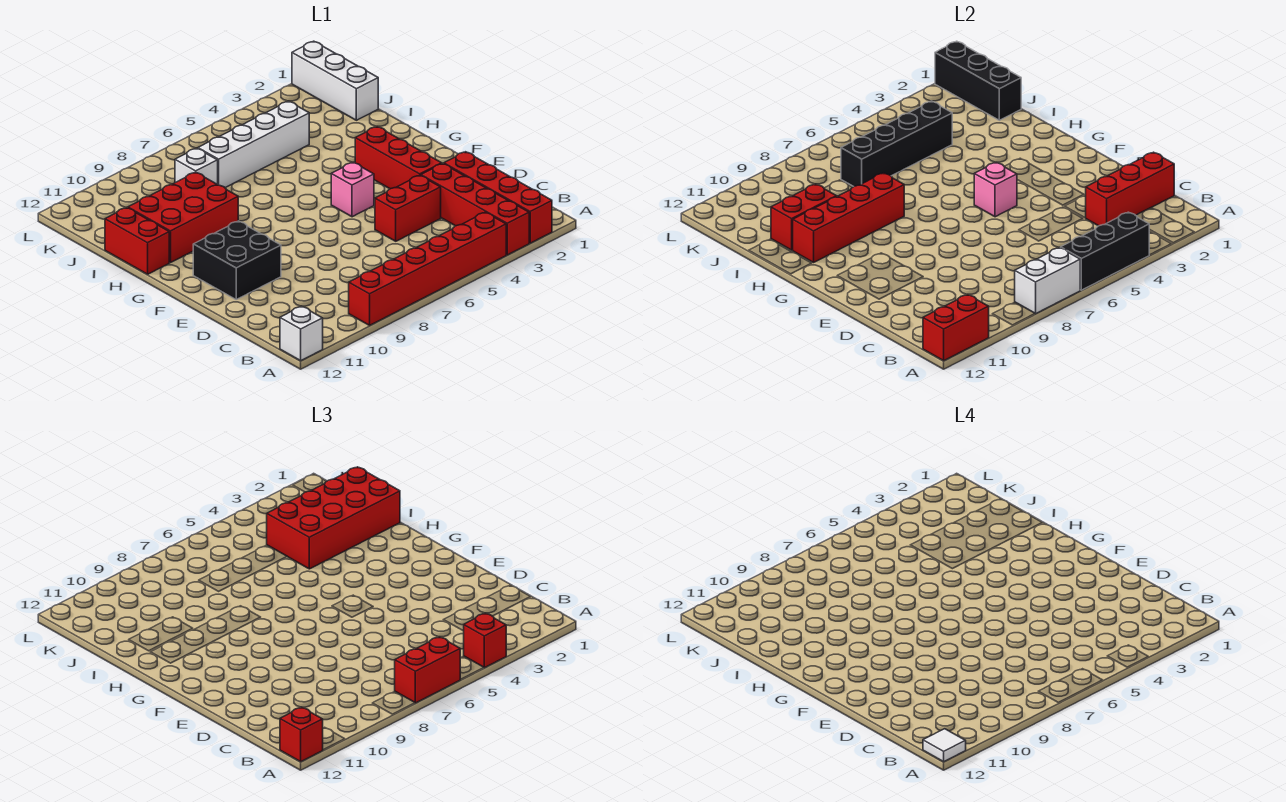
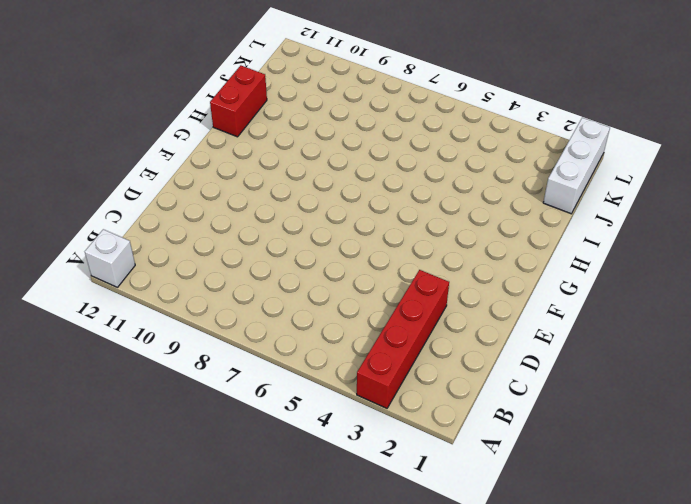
none -> red 1x4 brick [444,152,552,243]
none -> red 1x6 brick [349,212,506,325]
none -> red 1x2 brick [375,175,441,241]

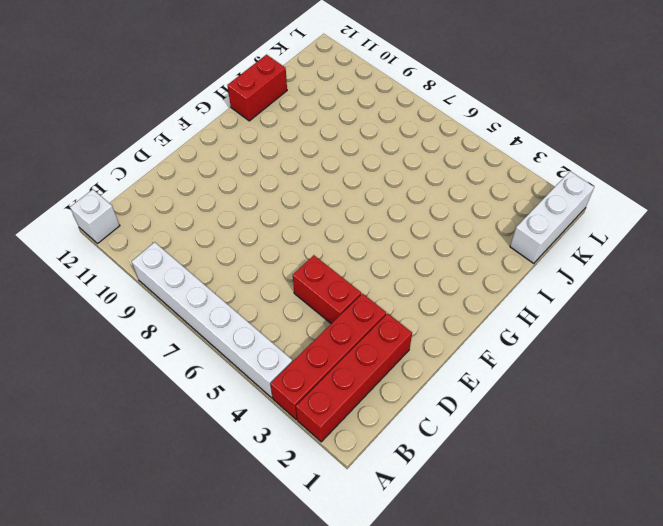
white 1x6 brick [132,242,293,398] -> red 1x6 brick [349,212,506,325]
none -> red 1x3 brick [355,126,442,189]
none -> black 2x2 brick [193,221,281,299]
none -> pink 1x1 brick [331,162,374,217]

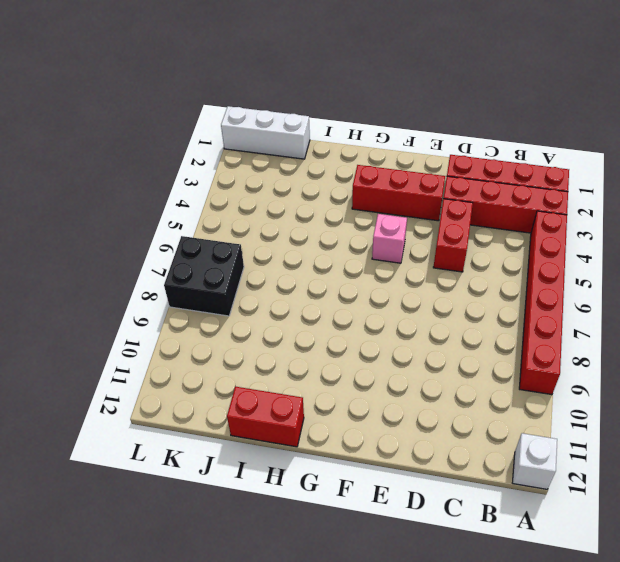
black 2x2 brick [164,236,244,316] -> black 2x2 brick moved to [193,221,281,299]
none -> red 2x3 brick [128,172,238,263]
none -> white 1x4 brick [198,101,309,188]
none -> white 1x1 brick [175,148,218,184]

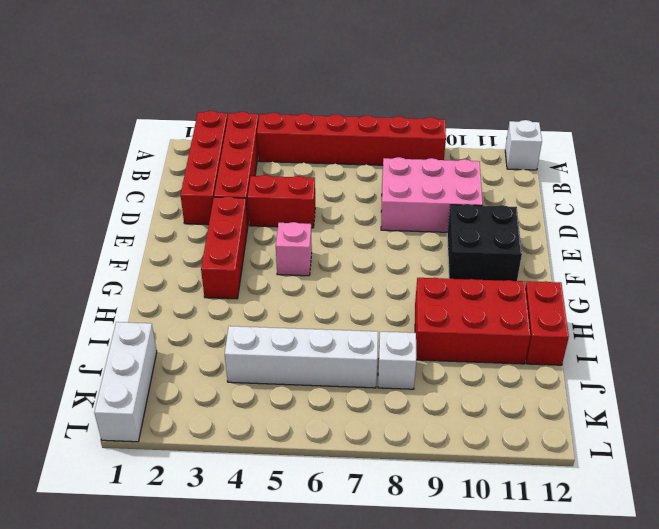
pink 2x3 brick [381,157,483,232] -> none
none -> black 1x3 brick [1061,212,1150,290]
none -> white 1x2 brick [1015,247,1080,314]
none -> red 1x2 brick [923,295,989,361]

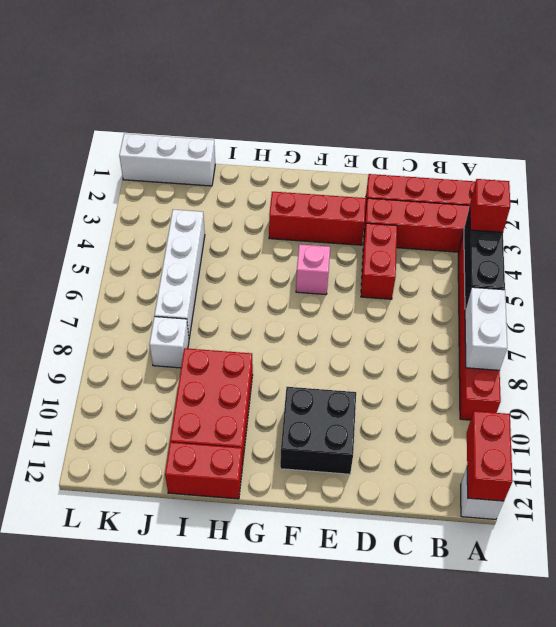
none -> red 1x3 brick [1086,152,1174,226]
none -> pink 1x1 brick [974,162,1017,217]
none -> red 1x4 brick [793,173,904,263]

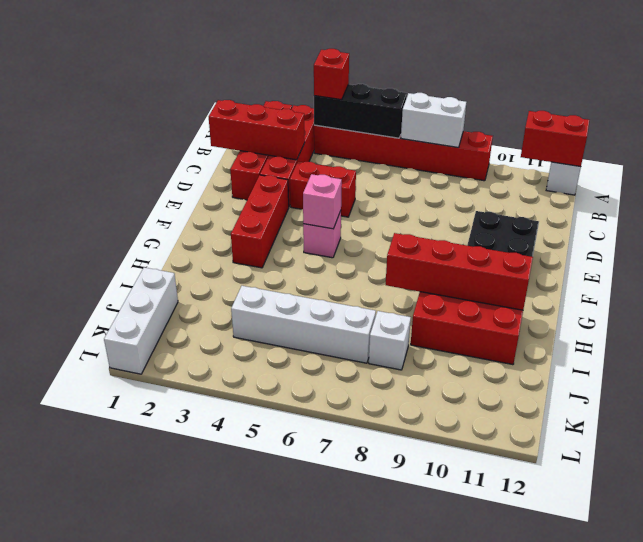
none -> red 1x2 brick [105,208,169,274]
none -> red 1x2 brick [771,184,837,250]
none -> black 1x3 brick [935,41,1021,120]

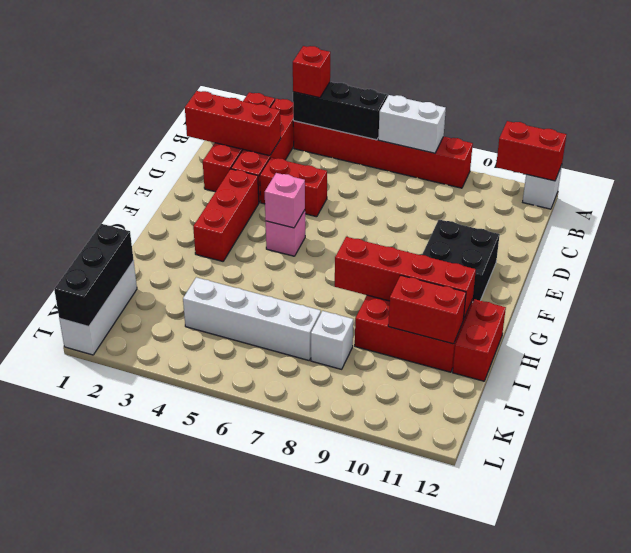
none -> black 1x4 brick [841,101,952,187]
none -> red 1x2 brick [395,637,461,703]
none -> red 1x1 brick [280,707,323,762]

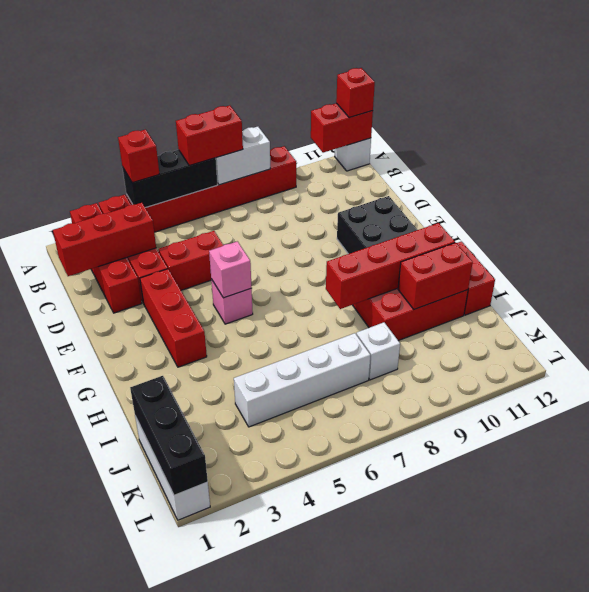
none -> black 1x4 brick [841,101,952,187]
none -> red 2x4 brick [267,467,400,569]
none -> white 1x1 tile [923,729,966,762]

